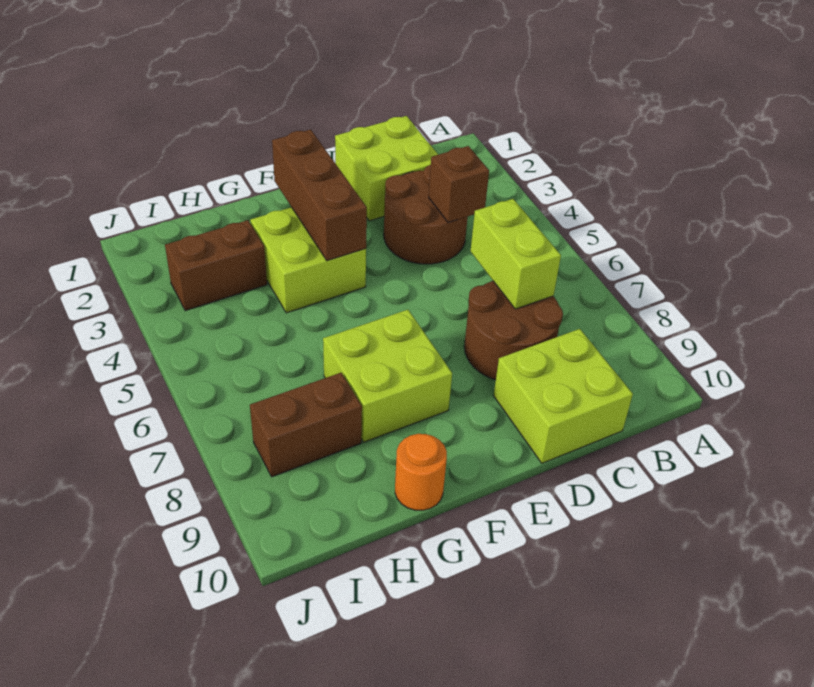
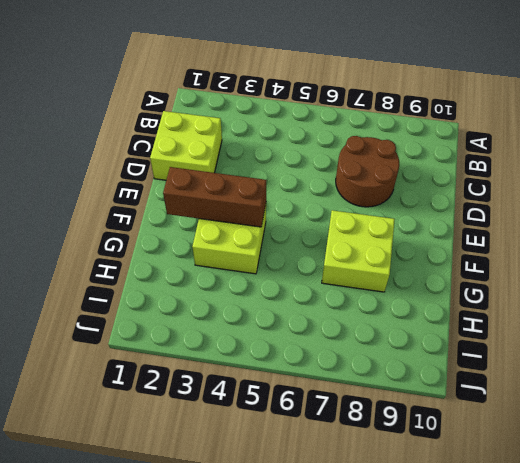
none -> brown 2x2 round brick [384,165,468,264]
none -> lime 2x2 brick [494,329,633,463]
none -> orange 1x1 round brick [395,434,447,510]

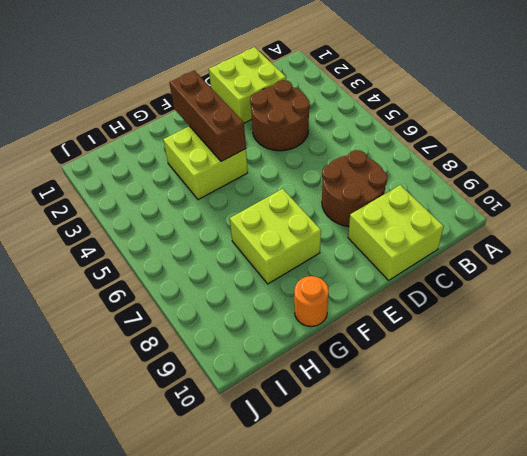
none -> brown 1x2 brick [165,220,267,311]
none -> brown 1x2 brick [250,373,362,477]
none -> brown 1x1 brick [429,146,489,223]

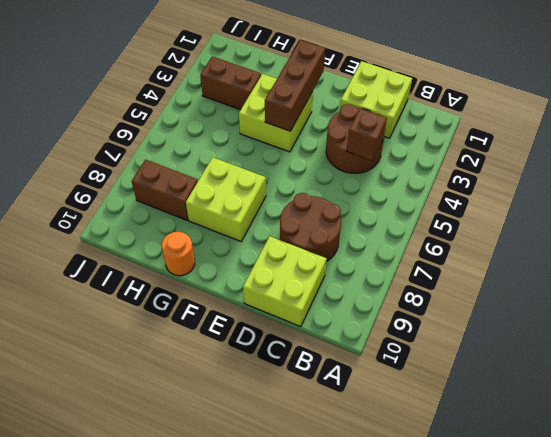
none -> lime 1x2 brick [470,199,561,309]

